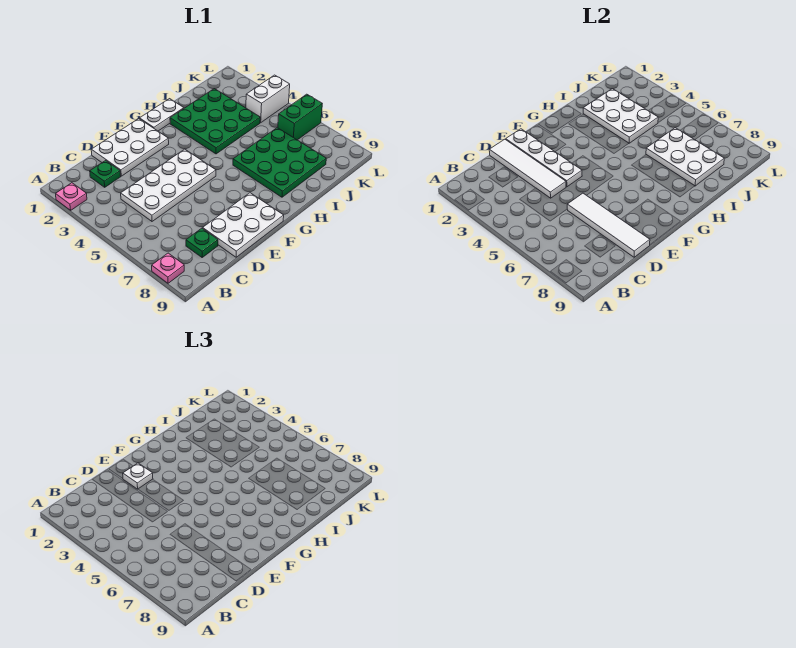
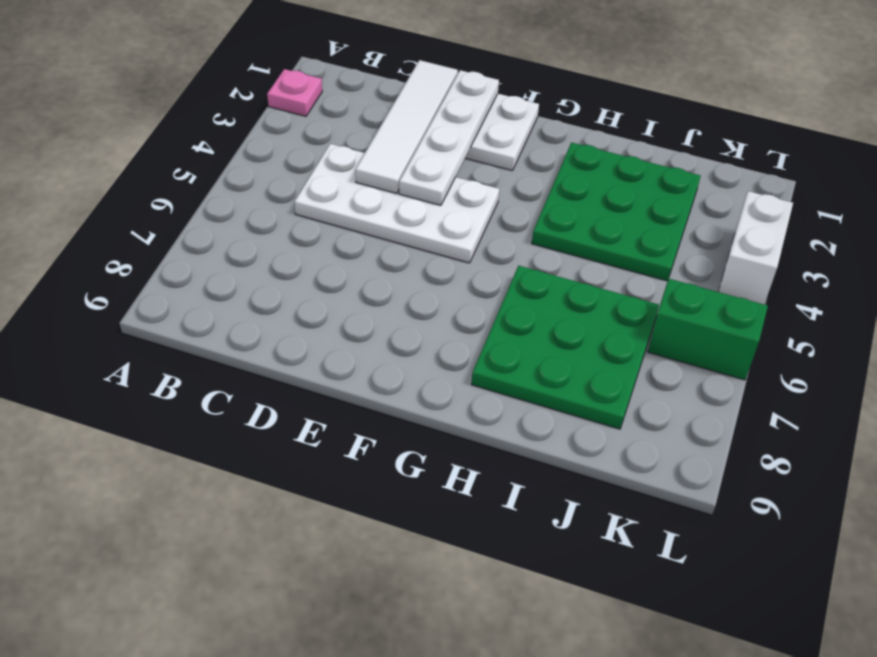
white 1x2 brick [718,191,793,304] -> white 1x2 brick turned to [246,75,290,123]
none -> pink 1x1 plate [152,253,184,283]
none -> green 1x1 plate [90,161,121,187]
none -> green 1x1 plate [186,228,218,257]

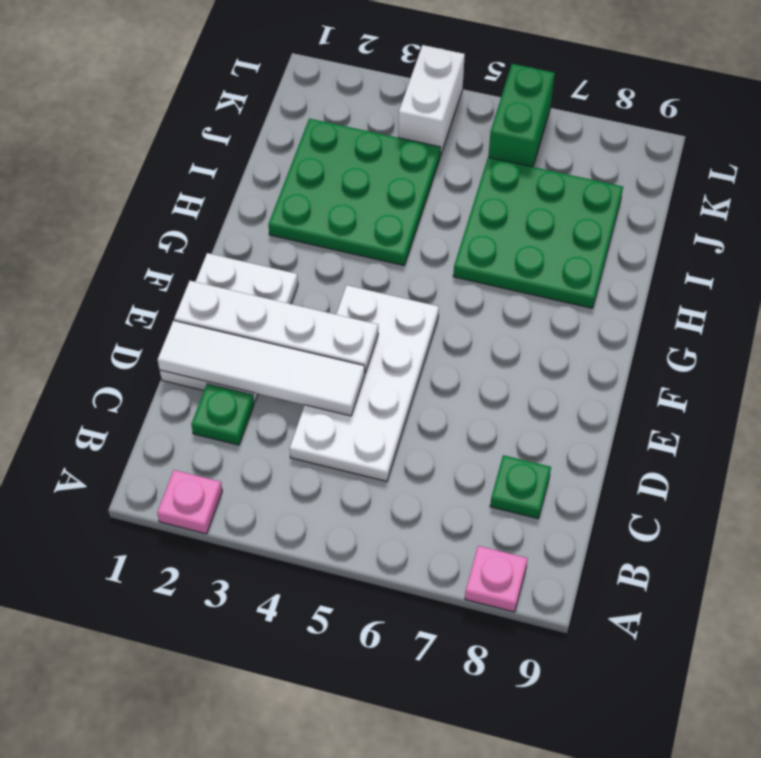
none -> white 2x3 plate [203,193,284,257]
none -> white 1x2 plate [140,99,184,131]
none -> white 1x4 tile [567,193,650,257]

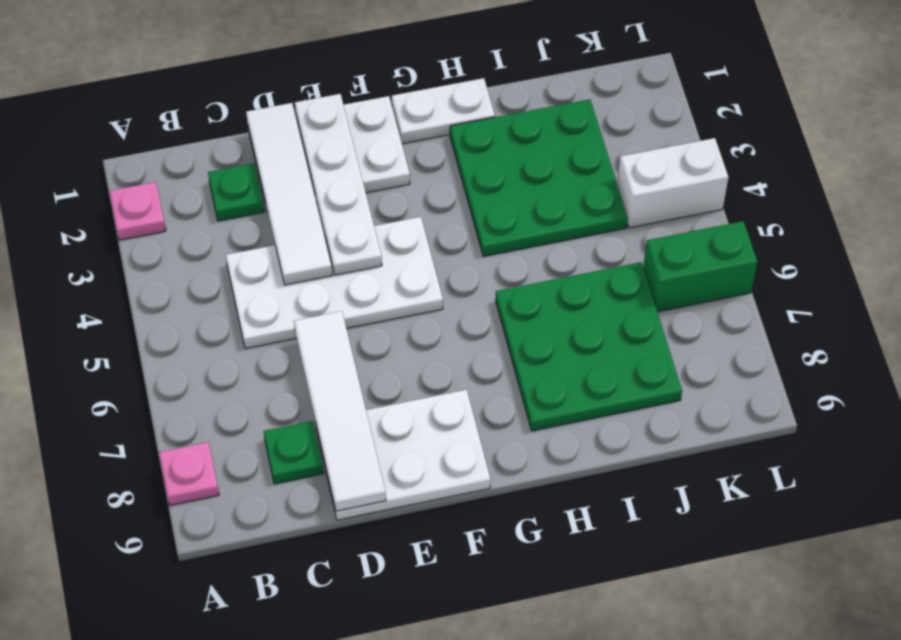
none -> white 2x3 plate [583,89,658,143]
none -> white 2x3 plate [646,128,724,186]
none -> white 1x1 plate [123,463,153,489]

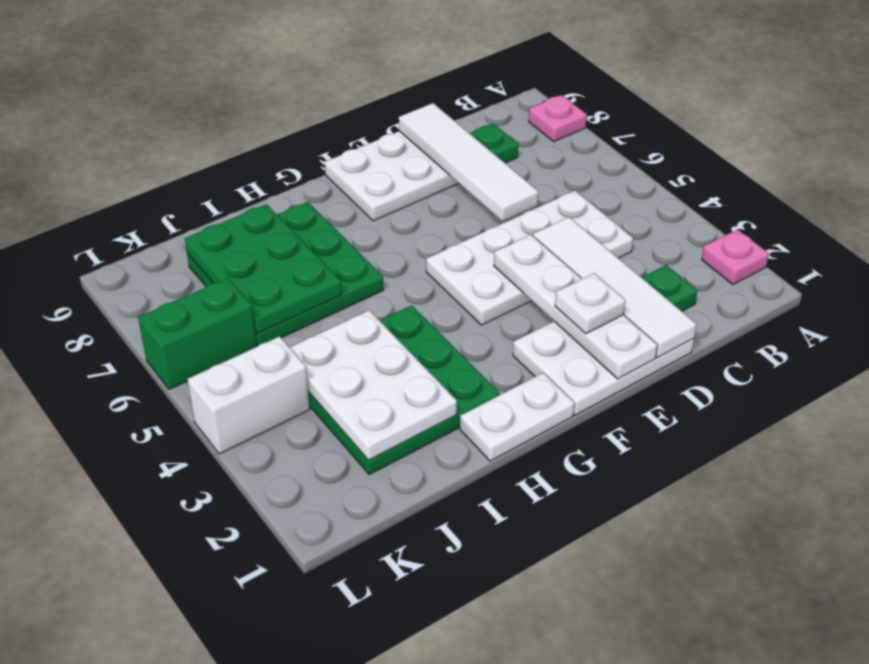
green 2x3 plate [185,204,342,333] -> white 2x3 plate [646,128,724,186]

